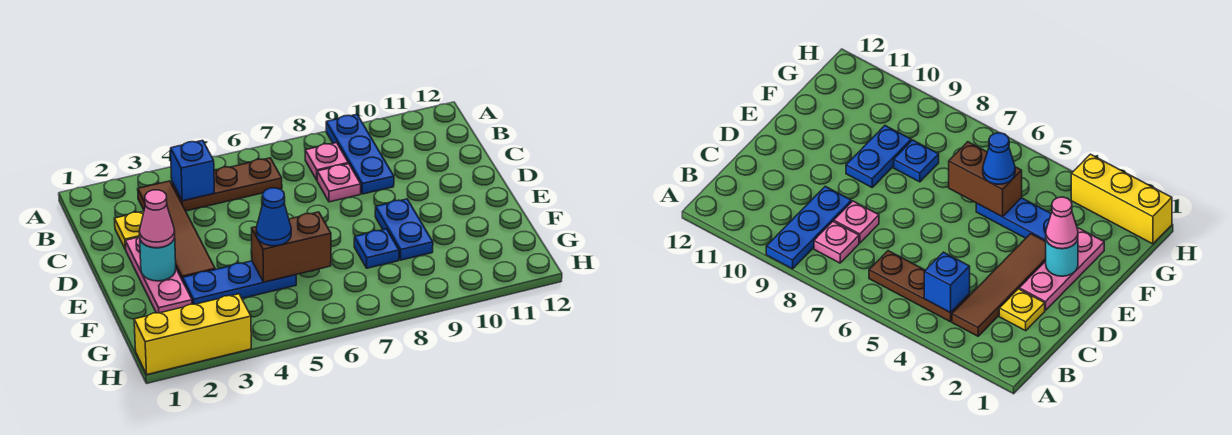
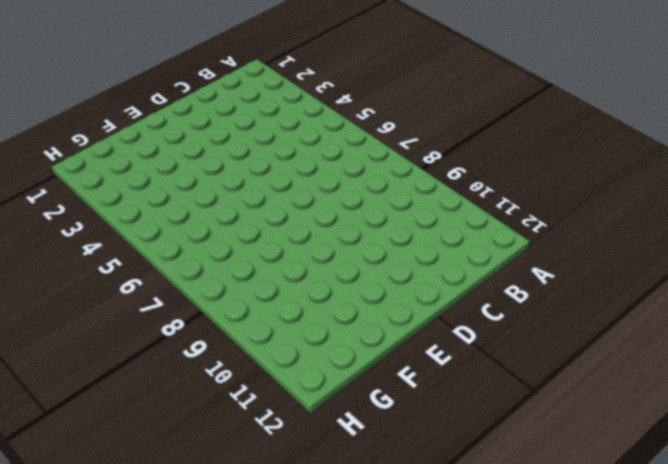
none -> blue 1x3 plate [326,114,394,194]
none -> brown 1x4 tile [138,181,215,281]
none -> brown 1x3 plate [172,158,282,211]

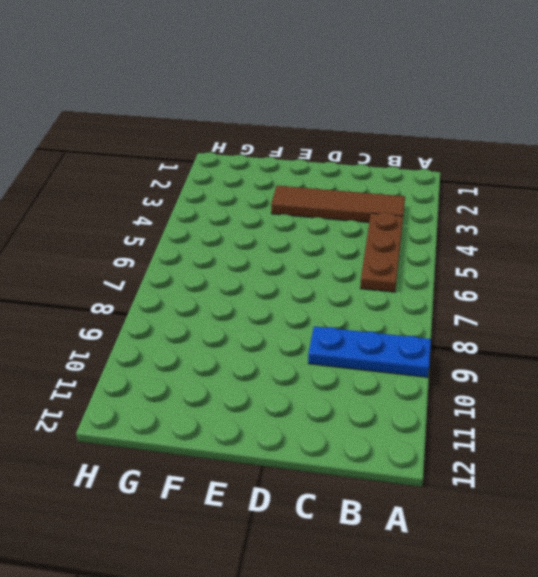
none -> pink 1x1 plate [305,143,348,180]
none -> yellow 1x1 plate [114,211,144,250]
none -> pink 1x1 plate [317,164,361,202]

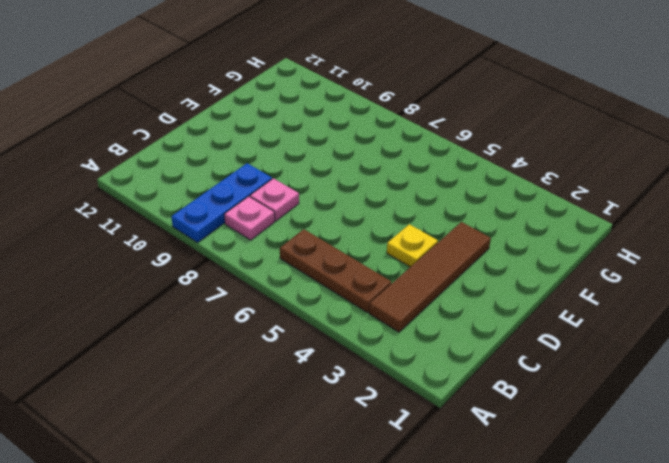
yellow 1x1 plate [387,224,438,267] -> yellow 1x1 plate moved to [114,211,144,250]
none -> pink 1x3 plate [125,236,192,313]
none -> blue 1x2 plate [375,199,433,260]
none -> blue 1x3 plate [183,261,296,304]

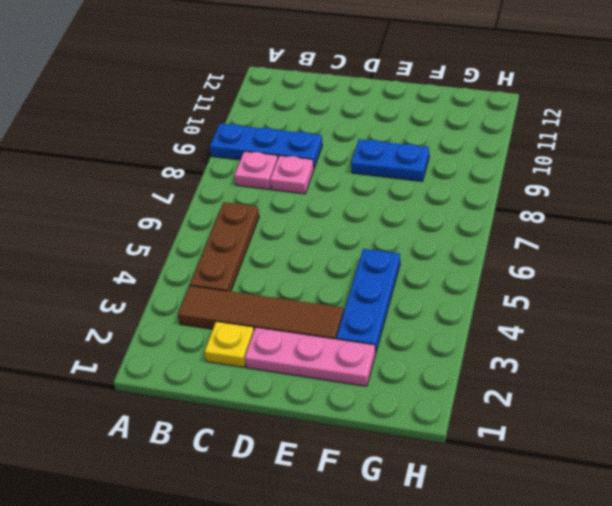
none -> blue 1x1 plate [354,229,399,268]
none -> yellow 1x3 brick [134,294,251,374]
none -> blue 1x1 brick [171,140,214,201]

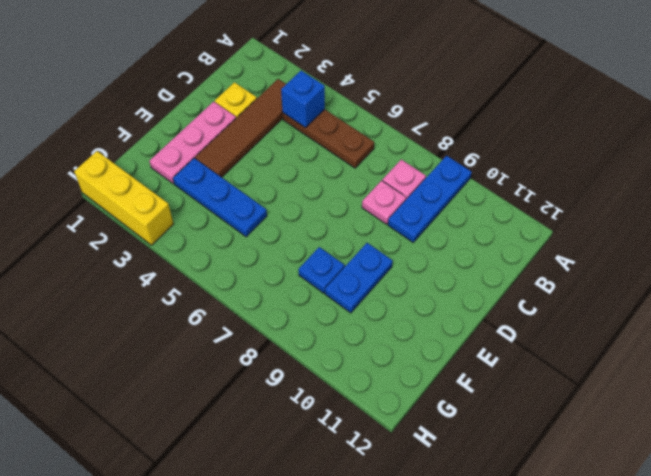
none -> cyan 1x1 round brick [140,238,176,281]
none -> brown 1x2 brick [251,212,331,282]
none -> pink 1x1 cone [139,190,175,248]

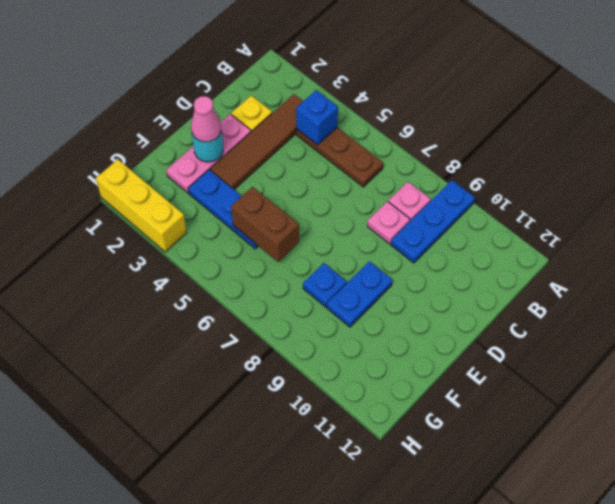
none -> blue 1x1 cone [256,188,291,246]

